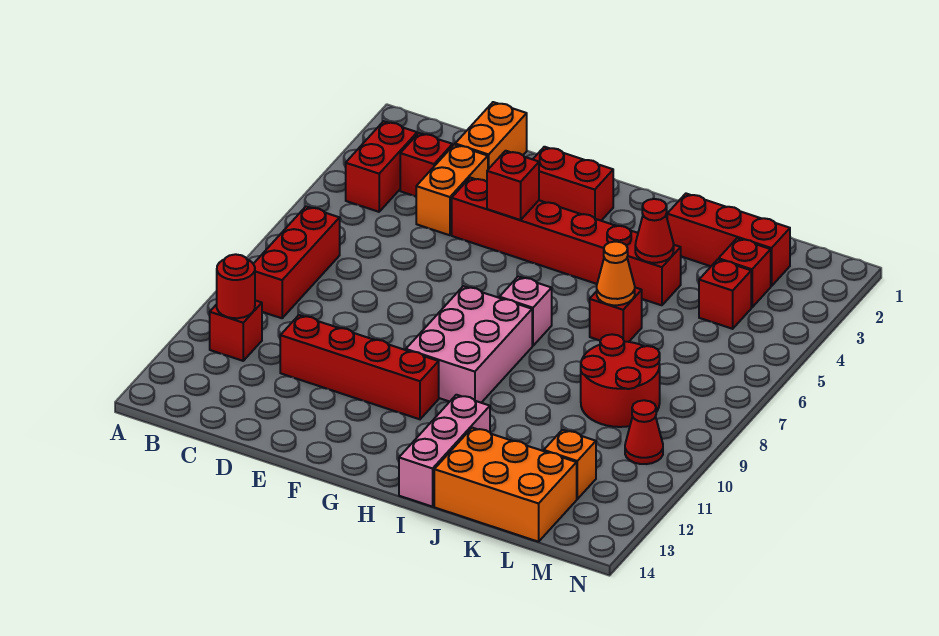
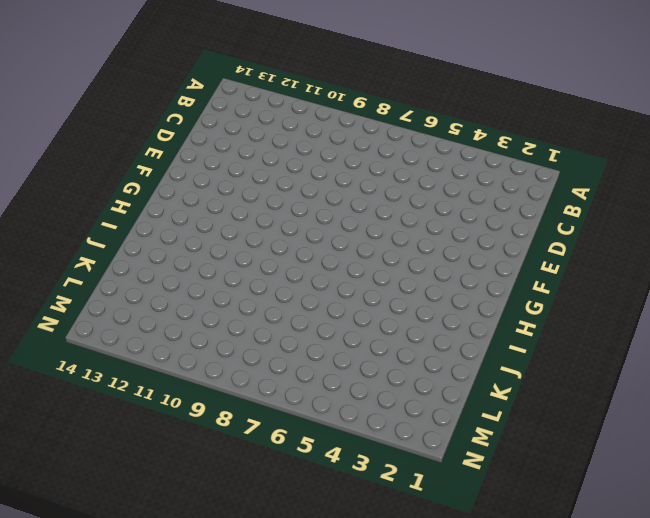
none -> red 1x2 brick [346,121,417,212]
none -> red 1x3 brick [254,206,340,318]
none -> red 1x1 brick [210,300,262,361]

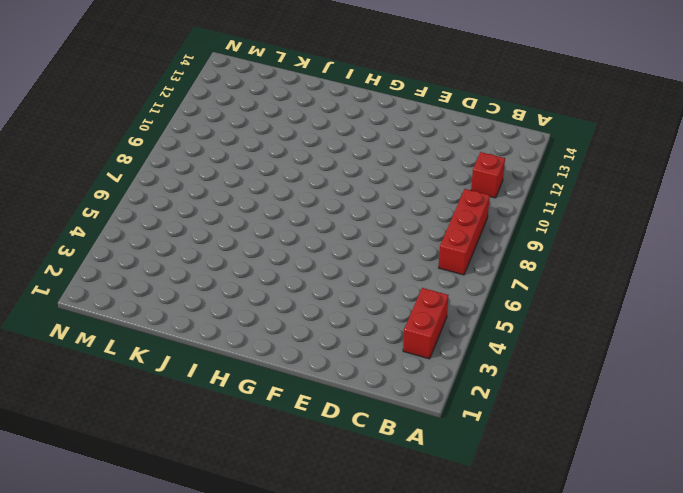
none -> red 1x1 brick [400,133,453,196]
none -> orange 1x2 brick [455,102,527,169]
none -> orange 1x2 brick [416,145,488,235]

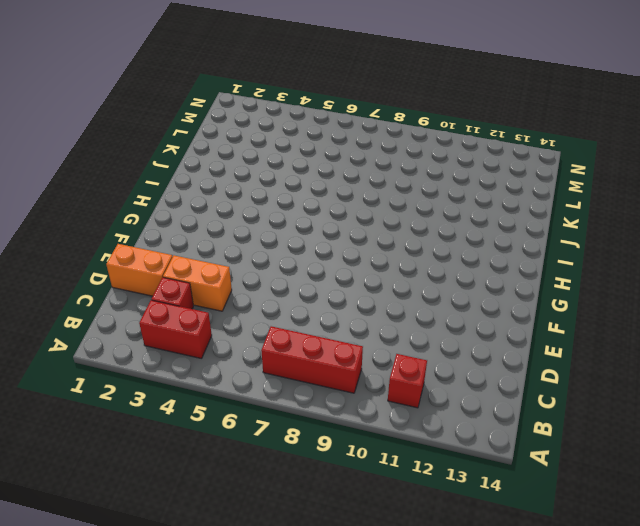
none -> red 1x4 brick [280,315,439,419]
none -> red 1x6 brick [452,178,681,305]
none -> red 1x2 brick [533,147,613,221]

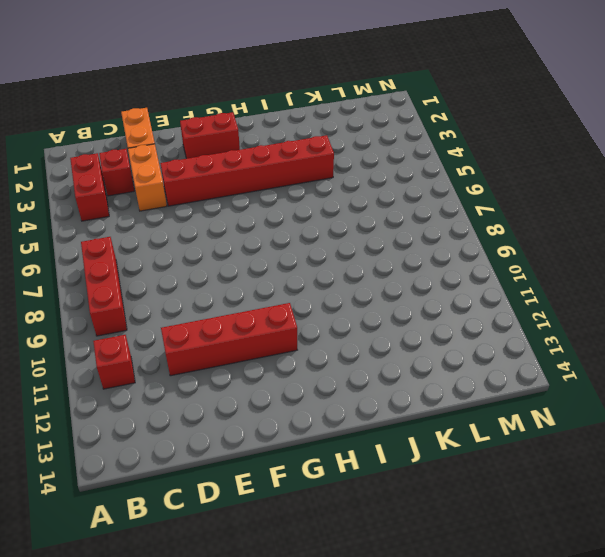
none -> pink 2x3 brick [406,286,532,403]
none -> pink 1x1 brick [499,277,552,346]
none -> pink 1x3 brick [399,395,490,507]

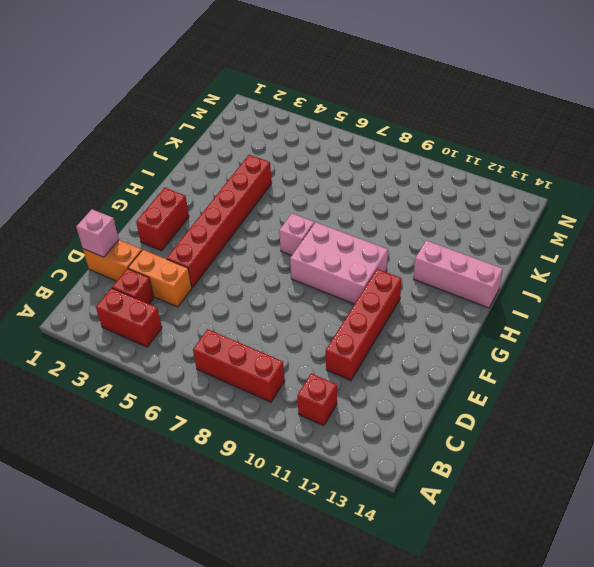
pink 1x1 brick [76,209,119,257] -> none
none -> red 1x3 brick [667,194,790,286]
none -> red 1x1 brick [590,288,642,342]
none -> orange 2x3 brick [434,428,577,542]

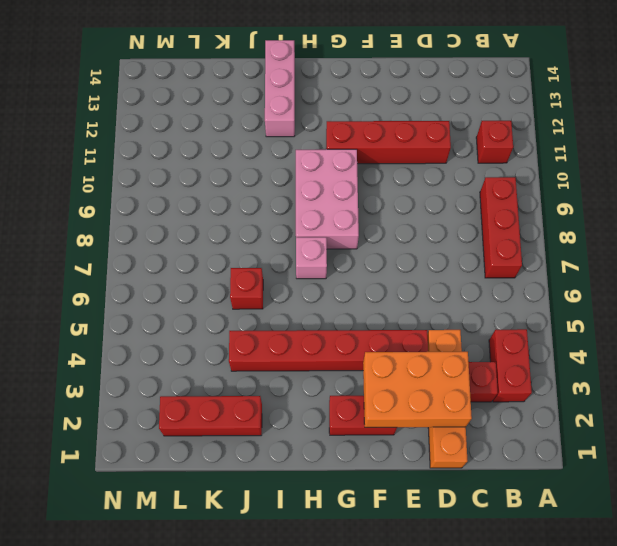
orange 2x3 brick [363,351,472,427] -> orange 2x3 brick moved to [434,428,577,542]
none -> red 2x2 round brick [581,334,660,427]
none -> red 1x1 brick [719,238,771,307]
none -> red 1x1 brick [699,259,751,329]

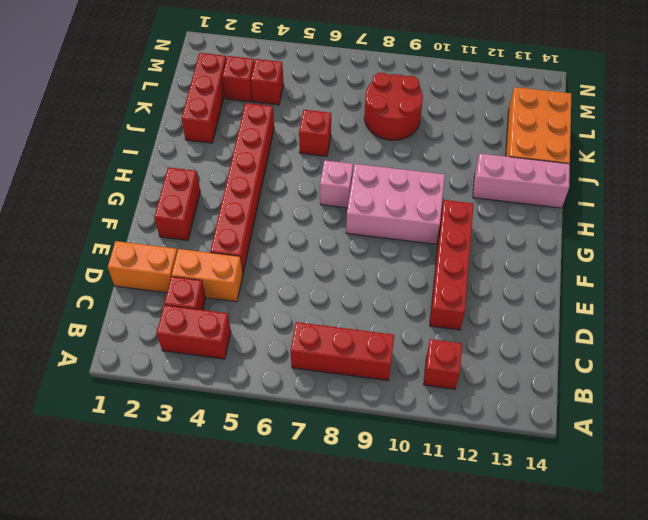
none -> orange 1x1 brick [544,430,596,499]
none -> red 1x1 cone [625,400,663,464]
none -> red 1x1 round brick [217,254,255,318]

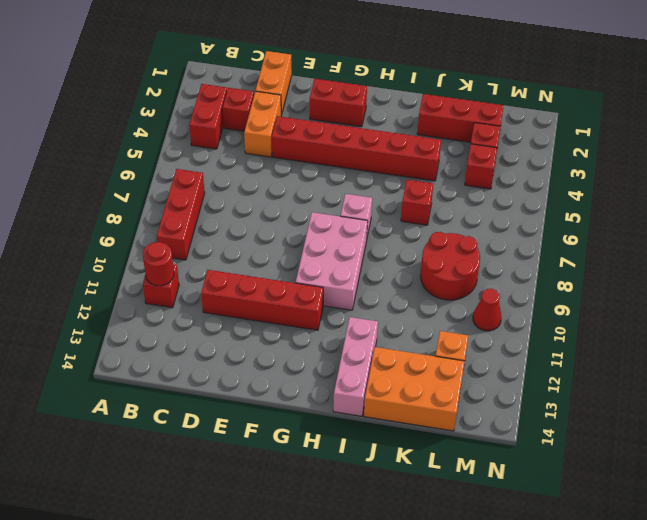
none -> red 1x1 brick [487,151,539,220]
none -> red 1x1 cone [635,199,674,263]
none -> orange 1x1 cone [597,242,635,305]

